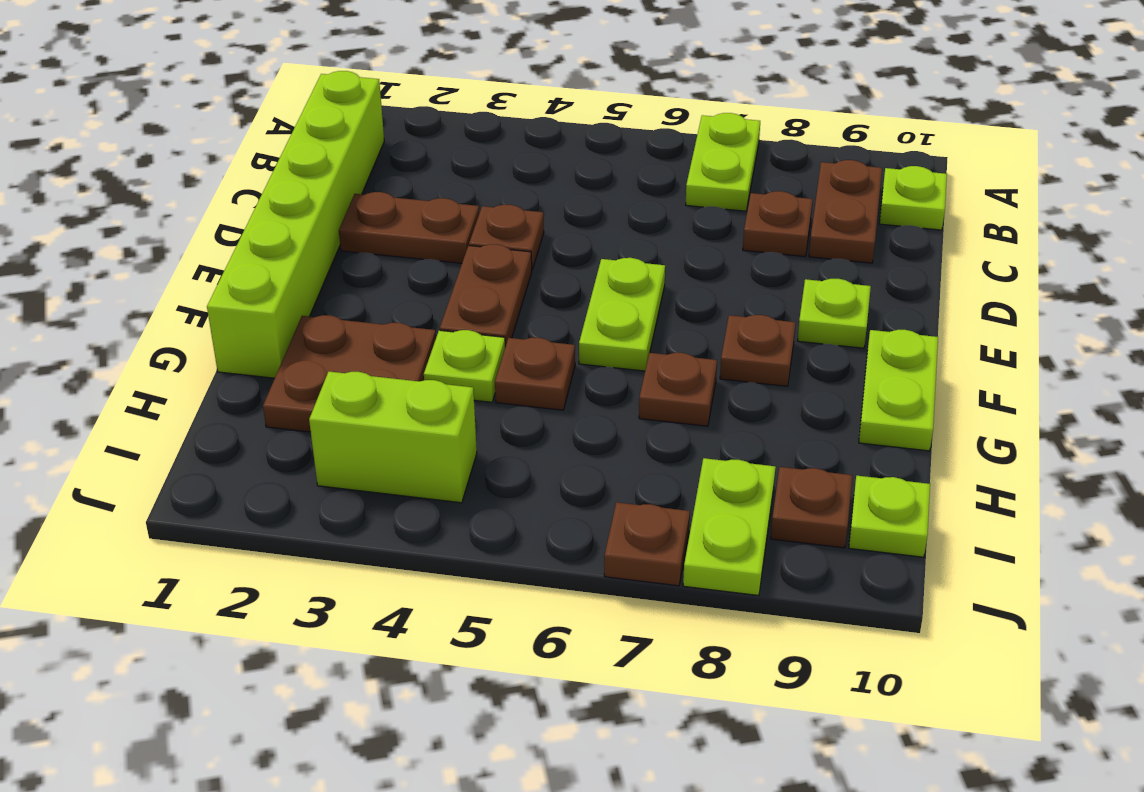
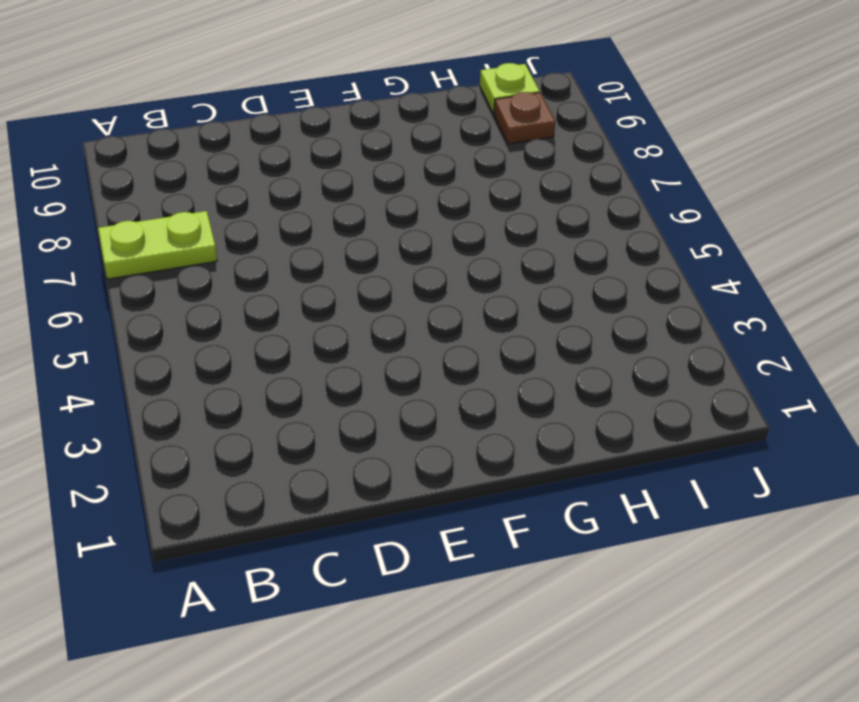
none -> lime 1x6 brick [207,71,384,378]
none -> brown 1x2 plate [809,160,882,263]
none -> lime 1x1 plate [879,166,947,230]

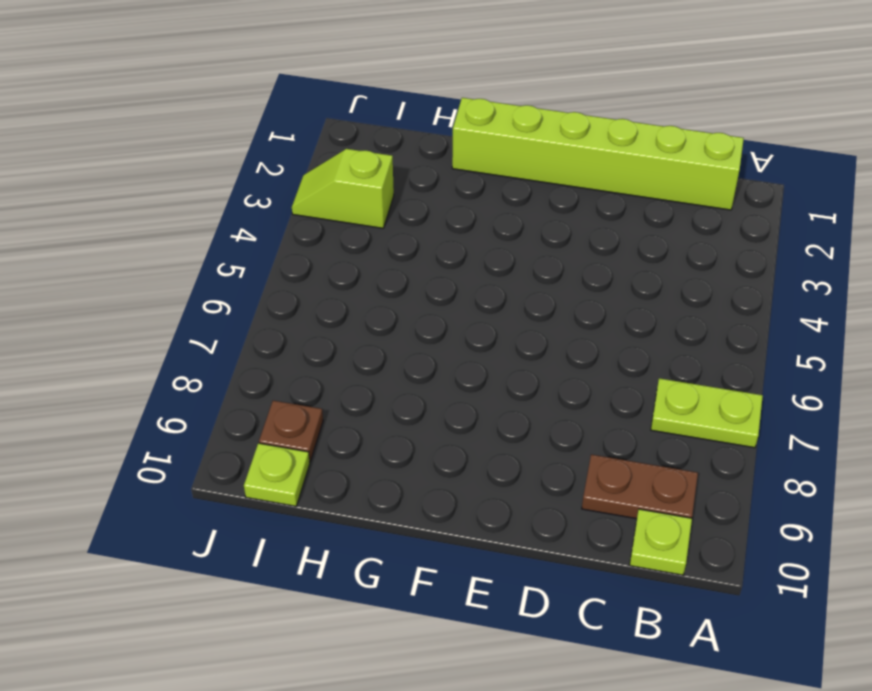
lime 1x2 slope [292,149,394,228] -> lime 1x2 brick [309,372,477,503]
none -> brown 1x1 plate [743,191,813,257]
none -> brown 1x2 plate [339,192,479,263]
none -> brown 1x1 plate [469,205,544,270]

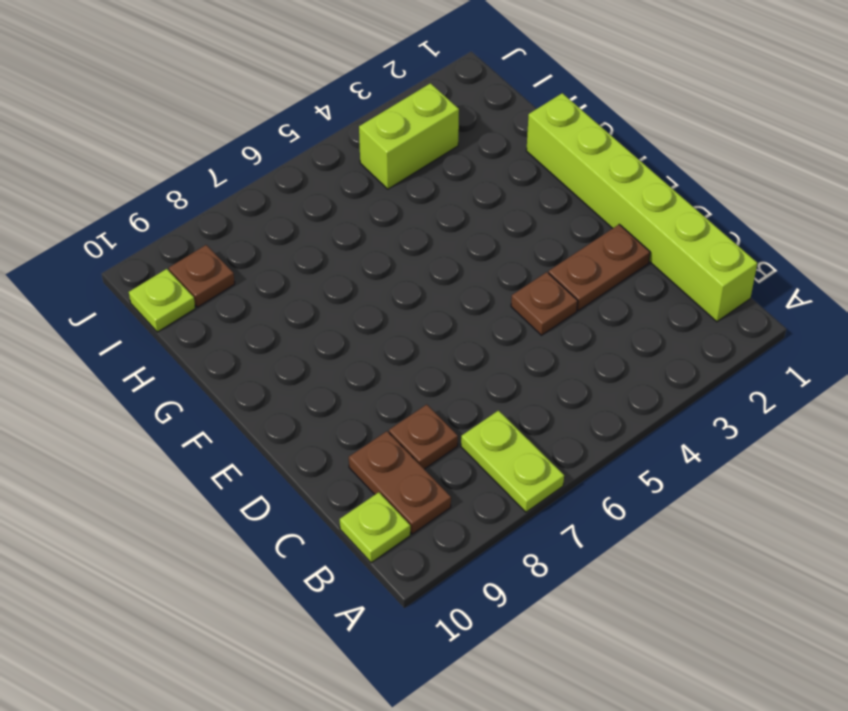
none -> brown 1x2 plate [440,244,532,347]
none -> lime 1x2 plate [579,258,665,371]
none -> lime 1x1 plate [798,279,871,348]

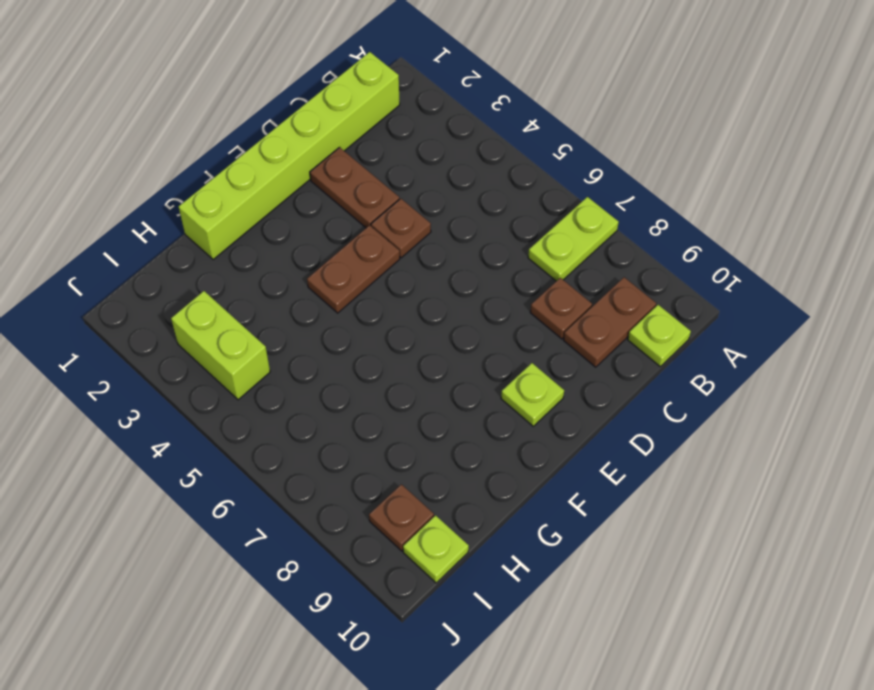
none -> lime 1x2 plate [579,258,665,371]
none -> brown 1x1 plate [720,315,796,386]
none -> lime 1x2 plate [859,330,938,451]

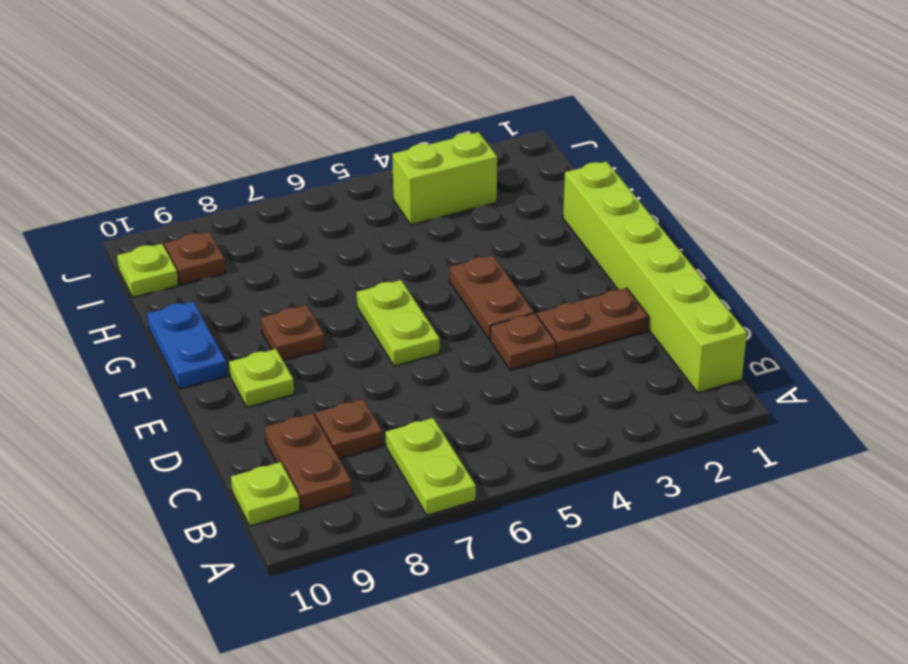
blue 1x2 plate [147,301,227,389] -> lime 1x2 plate [859,330,938,451]
none -> brown 2x2 plate [263,315,436,432]
none -> lime 1x1 plate [424,330,505,402]
none -> brown 1x1 plate [495,338,575,410]

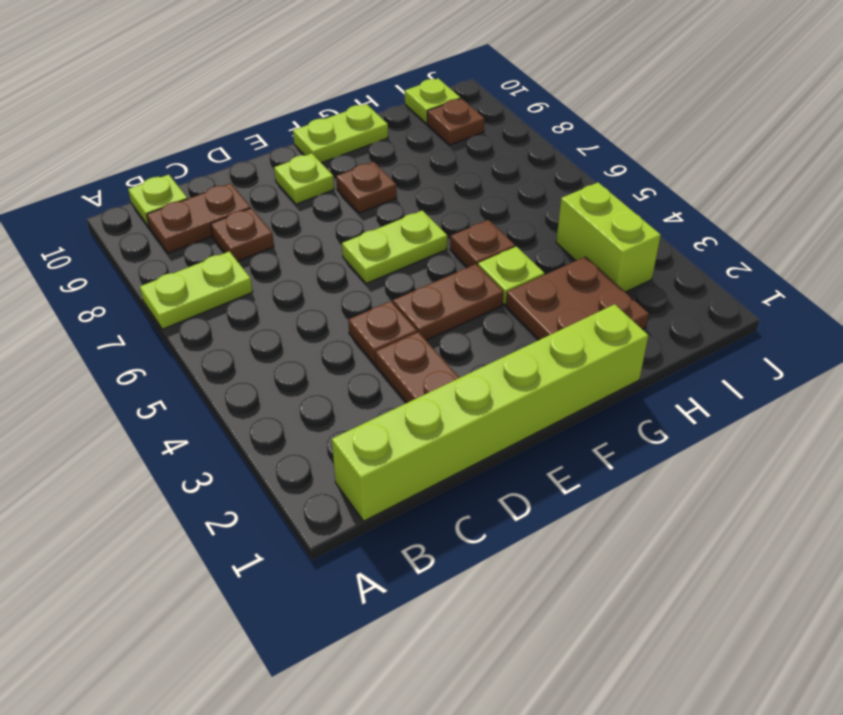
none -> brown 1x1 plate [639,353,717,426]
none -> lime 1x2 plate [683,458,776,596]
none -> brown 1x1 plate [604,502,690,586]

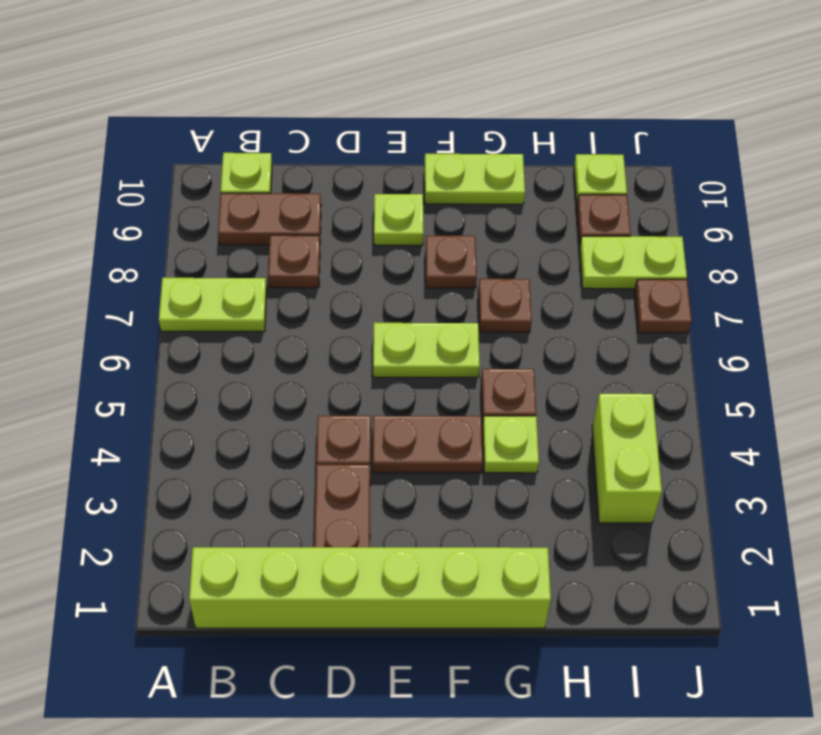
none -> brown 2x2 plate [263,315,436,432]

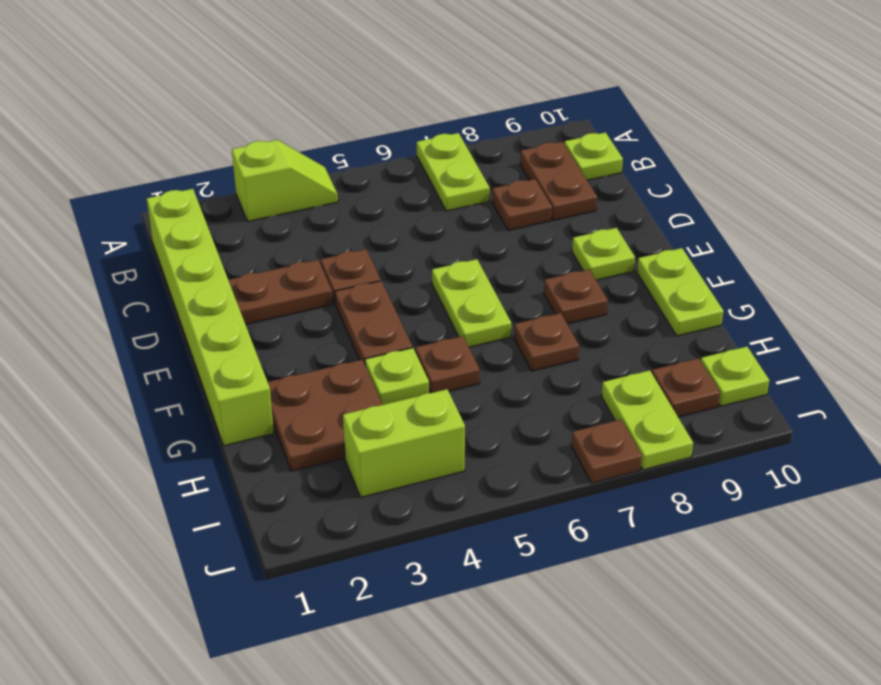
lime 1x2 slope [232,140,338,221] -> none

